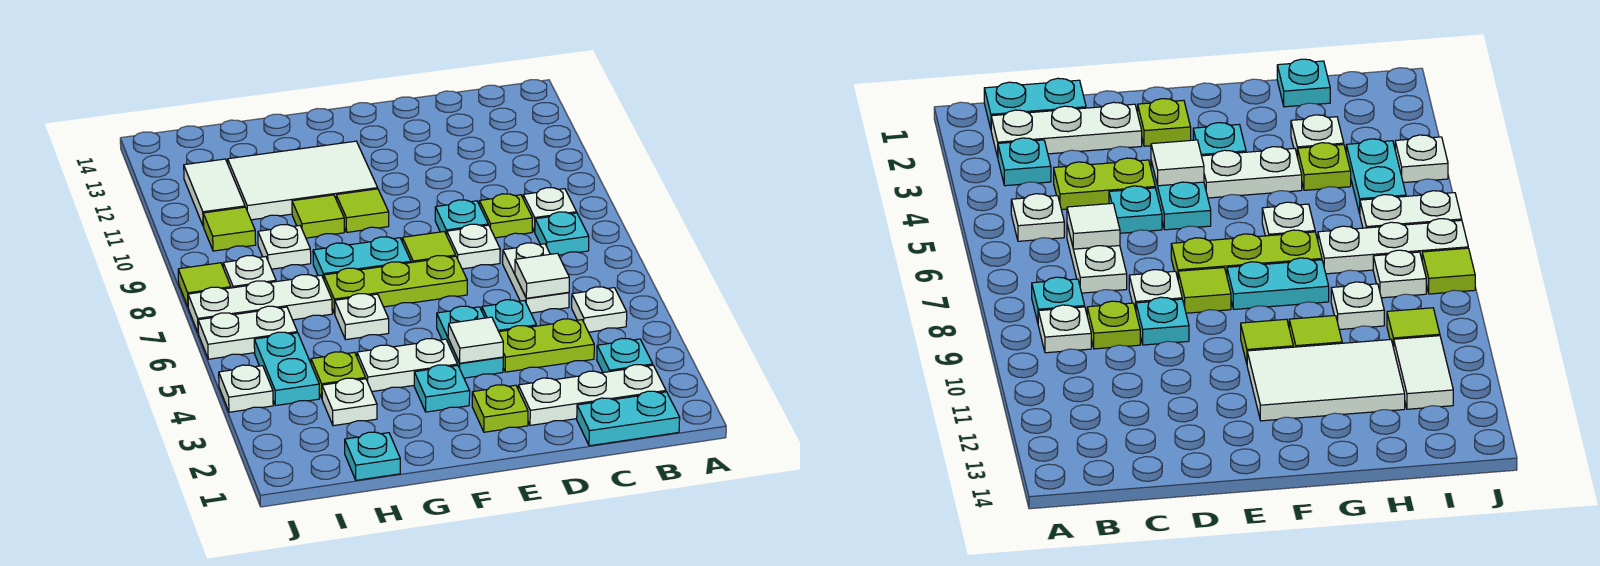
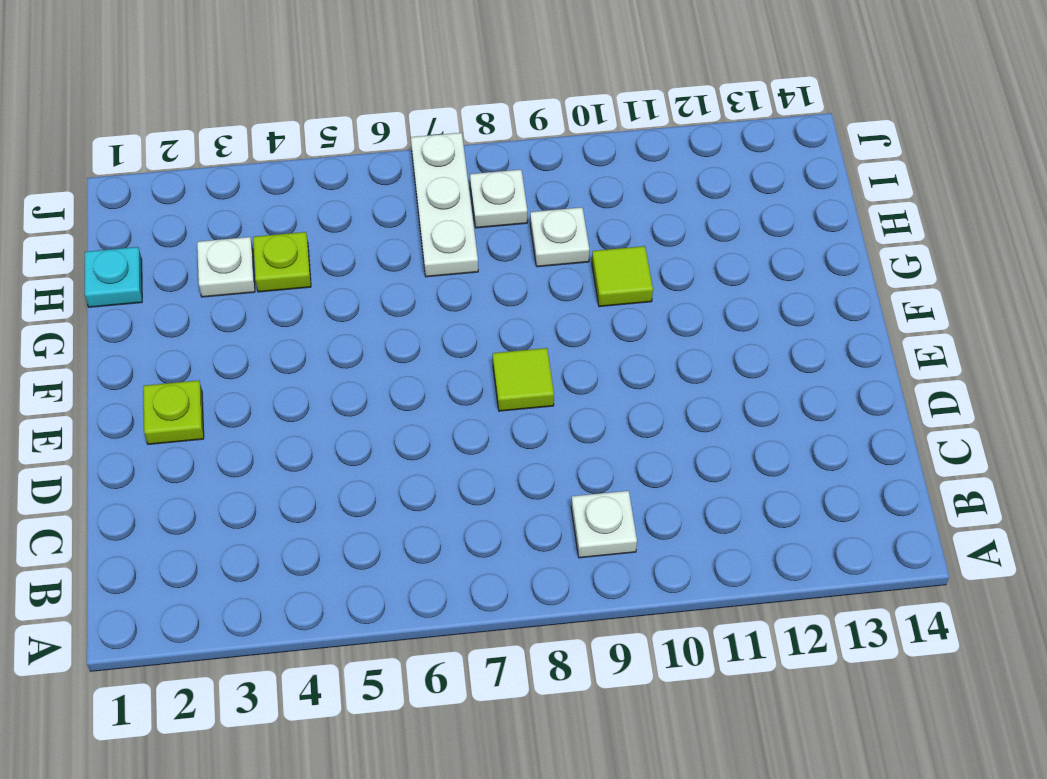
none -> cyan 1x2 plate [577,391,680,446]
none -> white 1x3 plate [518,365,666,425]
none -> cyan 1x1 plate [597,338,653,372]
none -> white 1x1 plate [572,287,627,332]

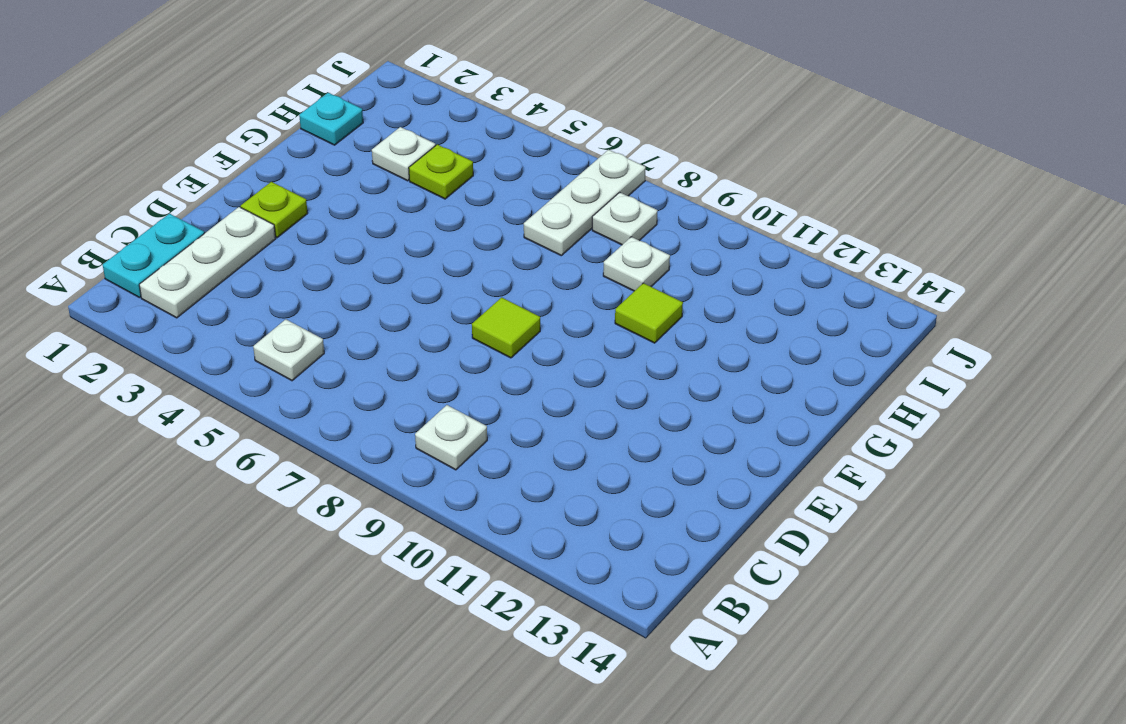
none -> cyan 1x1 plate [597,338,653,372]
none -> cyan 1x1 plate [535,212,589,255]
none -> lime 1x2 plate [499,319,594,372]
none -> white 1x2 plate [503,243,569,313]

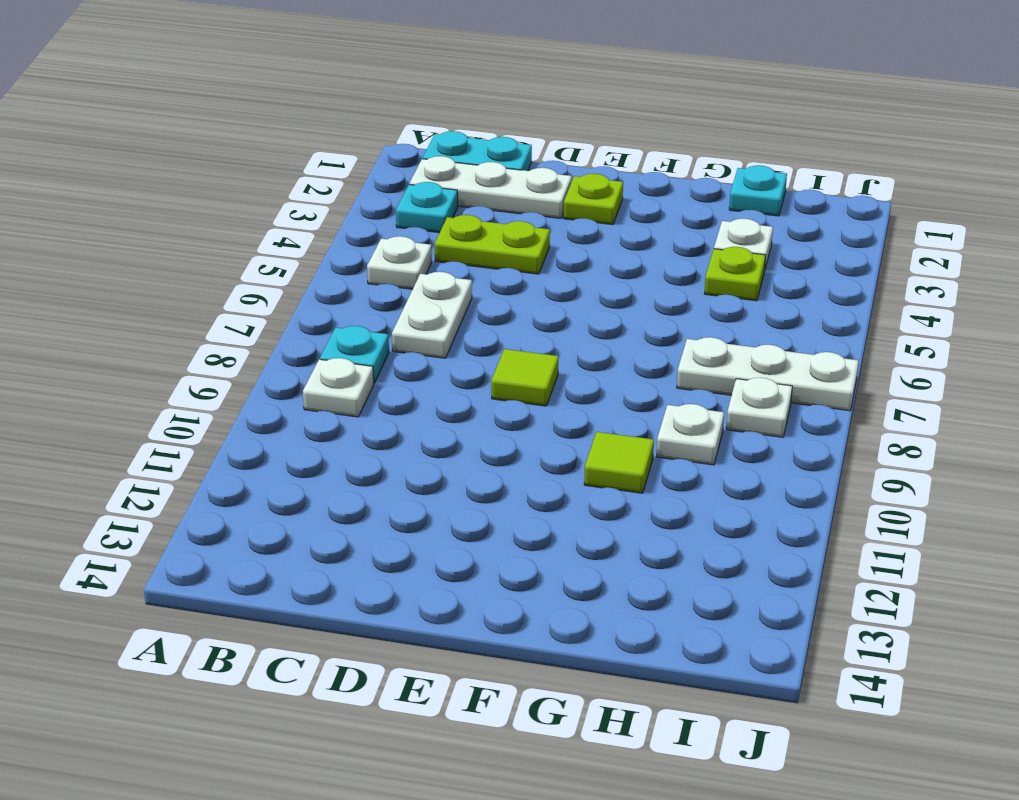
none -> lime 1x1 plate [479,194,533,238]
none -> cyan 1x1 plate [482,300,536,332]
none -> white 1x1 plate [447,224,500,269]
none -> cyan 1x1 plate [435,200,488,235]

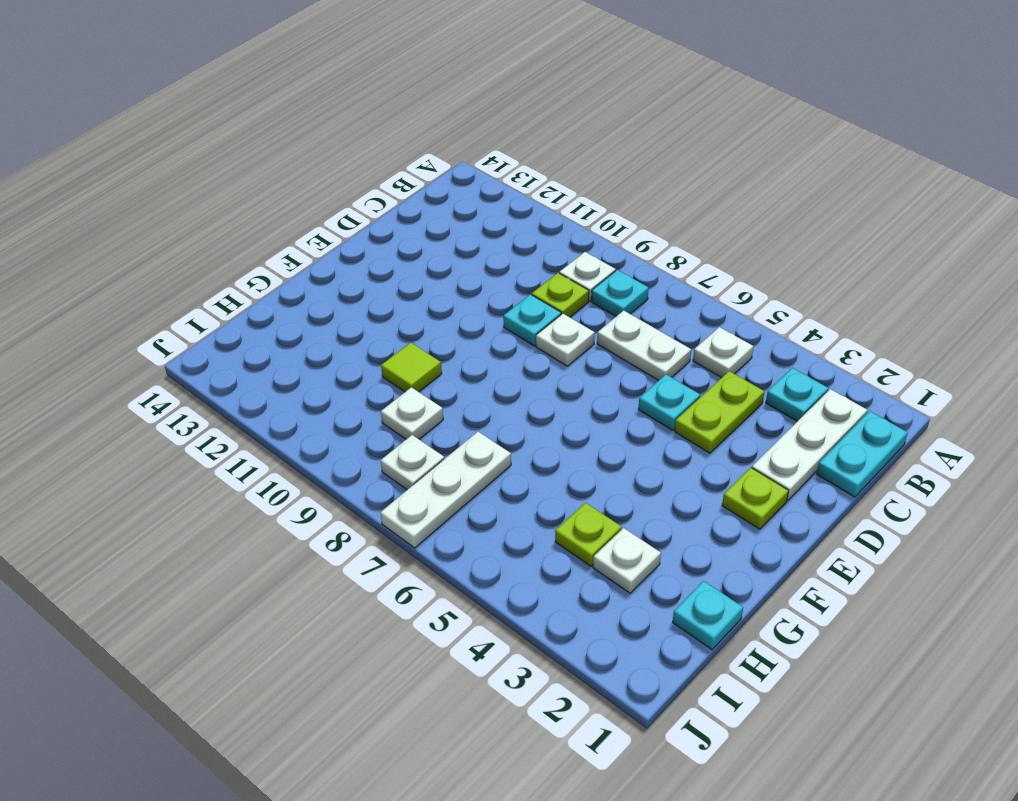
none -> cyan 1x2 plate [437,306,503,378]
none -> lime 1x3 plate [324,256,467,314]
none -> lime 1x1 tile [402,232,456,263]
none -> cyan 1x1 plate [414,365,470,412]

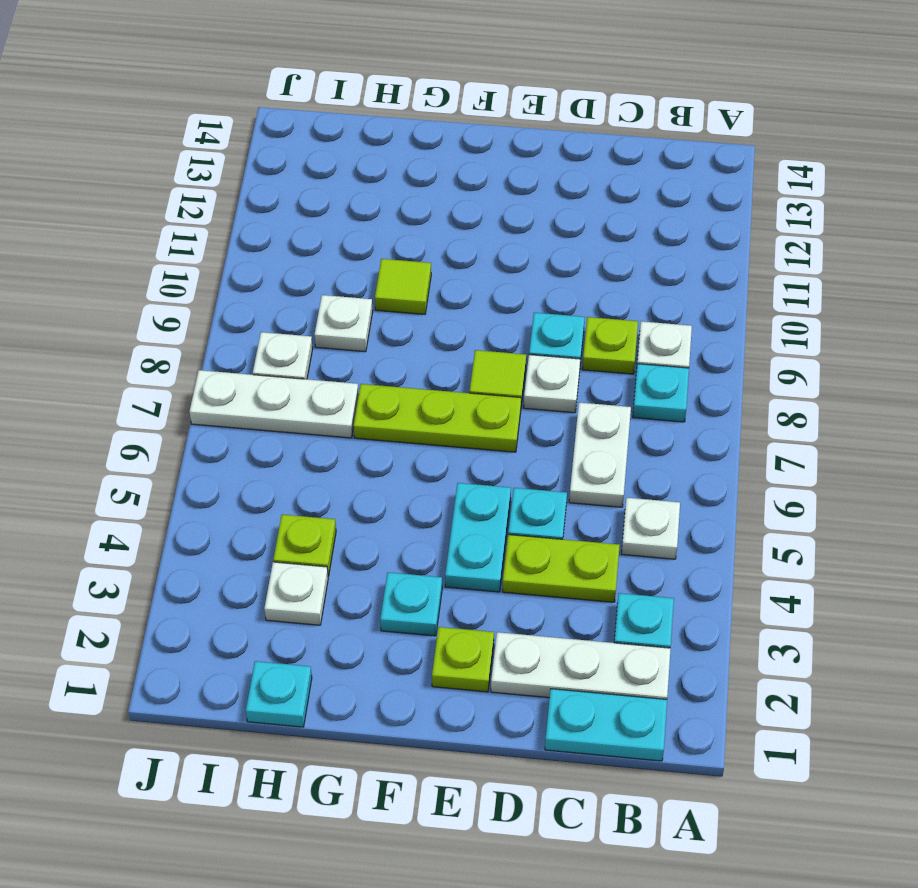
none -> white 1x2 plate [357,339,458,391]
none -> cyan 1x2 plate [313,237,411,279]
none -> lime 1x1 tile [336,189,389,232]
none -> white 2x3 tile [228,141,378,220]

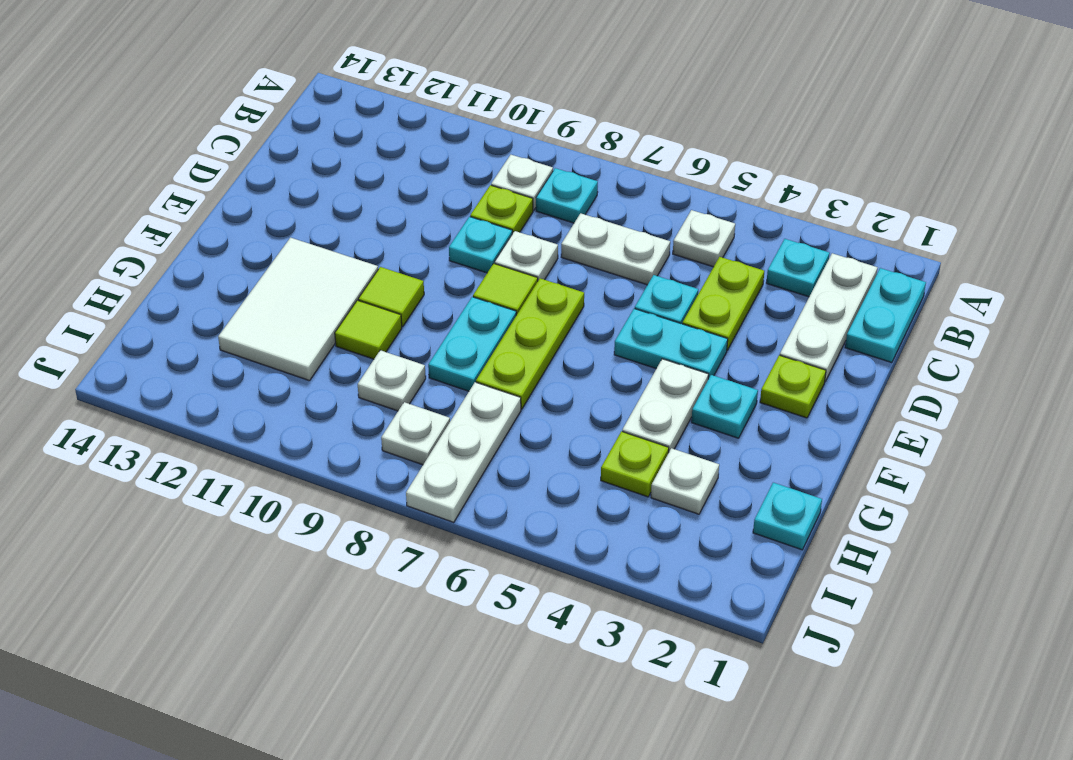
none -> white 1x1 plate [335,294,389,340]
none -> cyan 1x2 plate [254,332,319,405]
none -> white 1x2 plate [198,306,297,359]
none -> lime 1x1 tile [203,207,256,251]

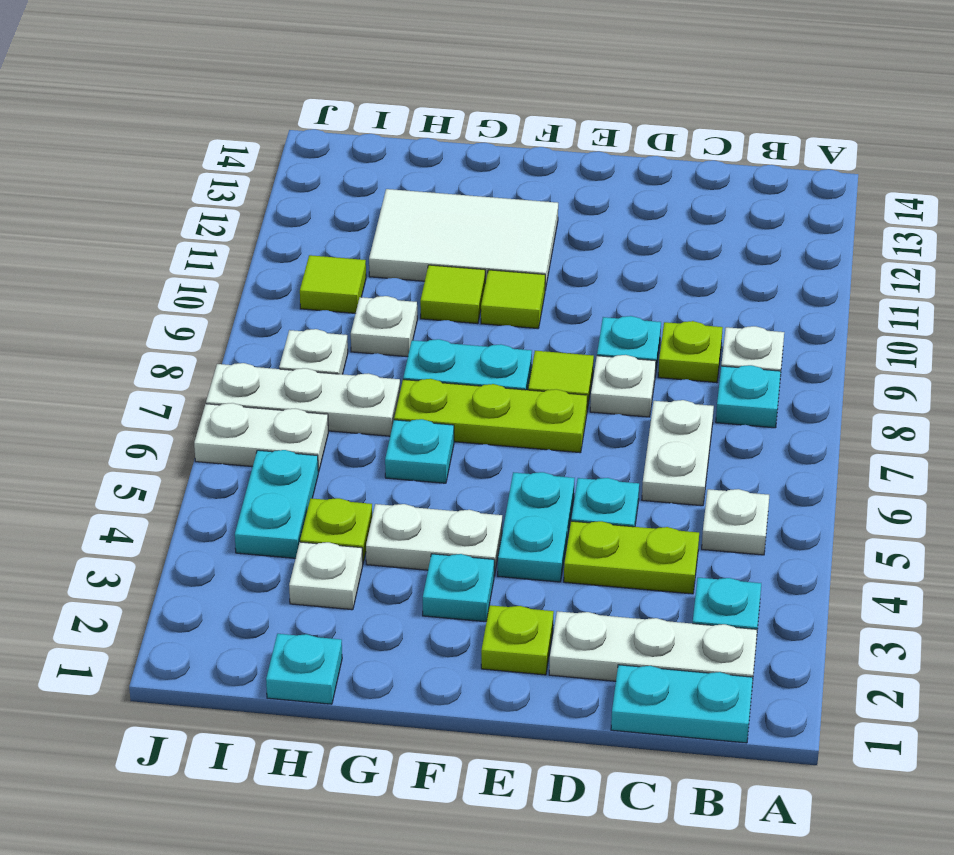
cyan 1x1 plate [385,419,454,483] -> white 1x1 plate [335,294,389,340]
none -> white 1x2 tile [184,159,245,226]
none -> white 1x1 plate [219,365,273,412]
none -> lime 1x1 tile [178,263,231,306]
none -> white 1x1 tile [515,253,569,298]

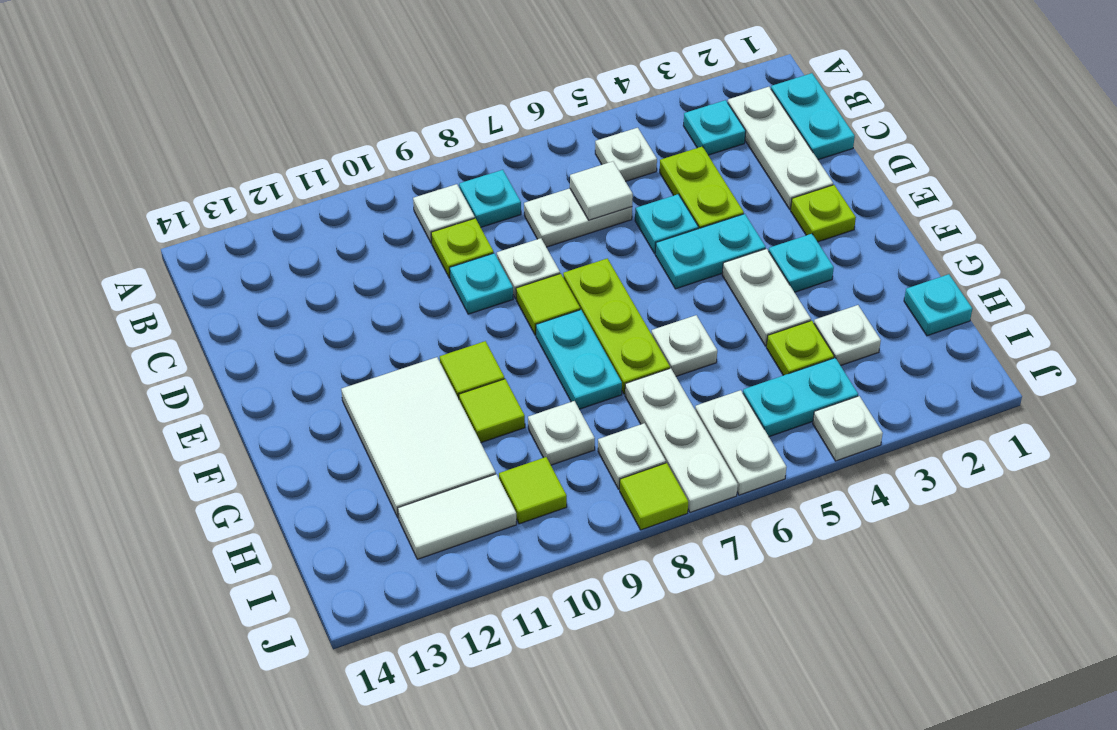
none -> white 1x1 tile [448,317,503,363]

